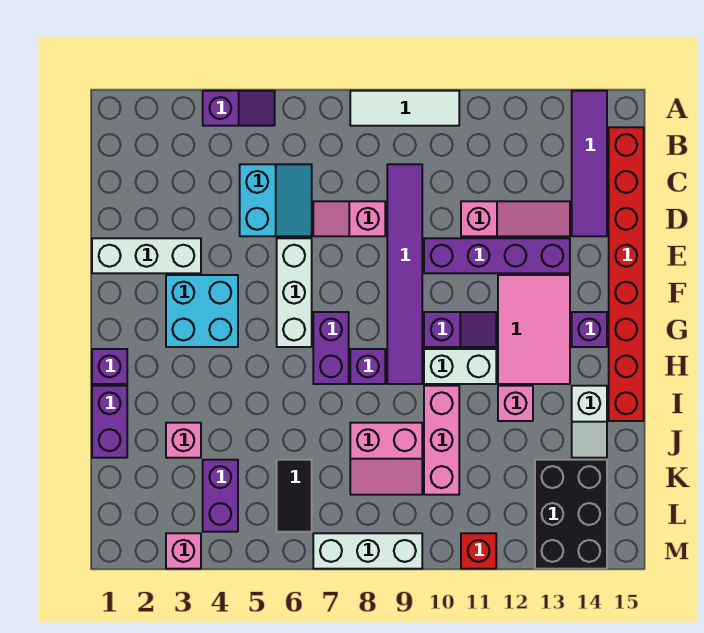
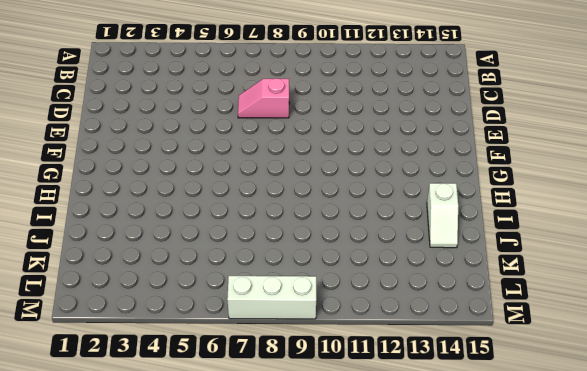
none -> purple 1x2 slope [203,91,275,126]
none -> white 1x3 tile [350,91,459,126]
none -> purple 1x4 tile [572,91,607,236]
none -> red 1x8 brick [609,127,644,421]

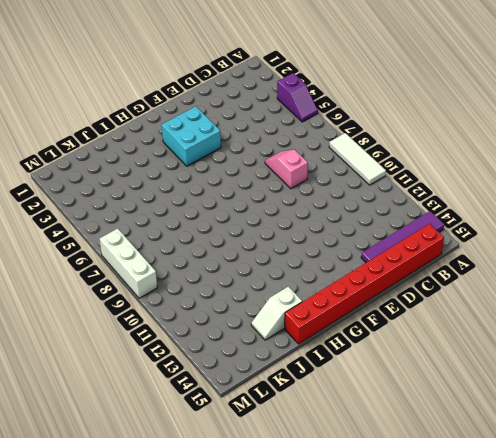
none -> cyan 2x2 slope [240,164,312,236]
none -> purple 1x6 tile [387,164,422,384]
none -> pink 1x3 slope [461,201,570,236]
none -> white 1x3 brick [92,238,201,273]

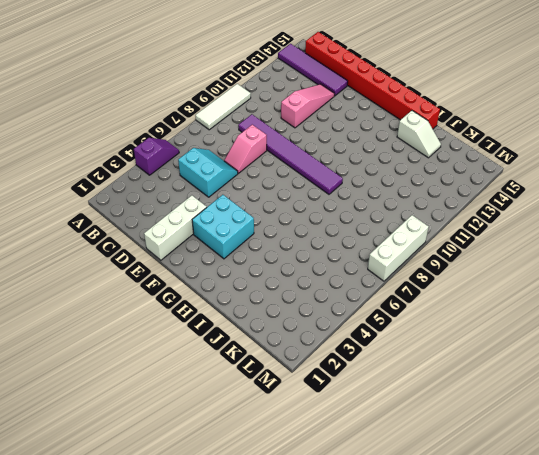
none -> white 1x3 brick [277,238,312,347]
none -> purple 1x4 brick [424,238,570,273]
none -> pink 2x3 tile [498,275,570,384]
none -> purple 1x2 brick [313,312,349,384]

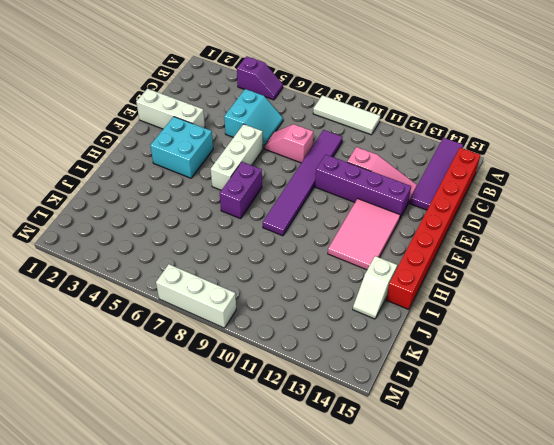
none -> purple 1x2 slope [424,312,496,347]
none -> purple 1x1 brick [572,312,607,347]
none -> purple 1x1 brick [92,349,127,384]
none -> purple 1x1 brick [350,349,385,384]

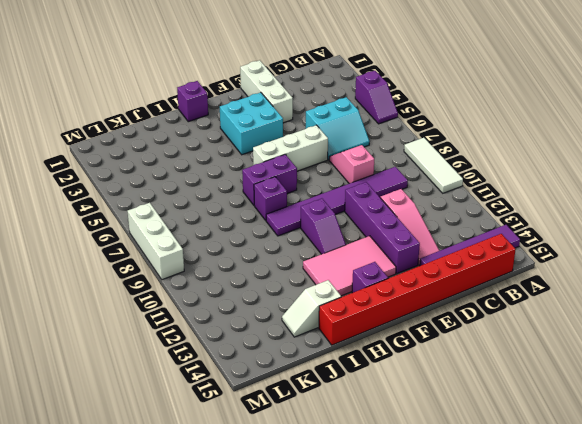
none -> white 1x2 brick [424,349,496,384]
none -> purple 1x2 brick [92,386,127,458]
none -> pink 1x3 brick [424,386,459,495]
none -> pink 1x1 brick [498,386,533,421]

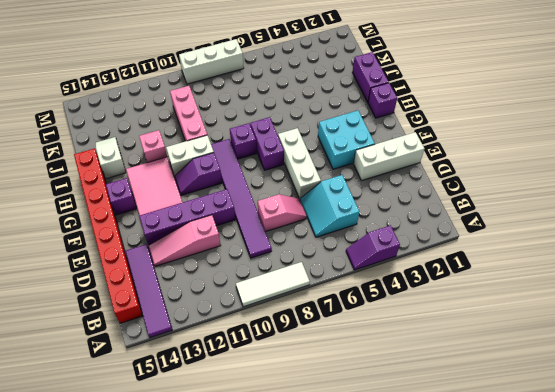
none -> pink 1x1 brick [166,423,201,458]
none -> pink 2x2 slope [350,423,422,495]
none -> purple 1x2 brick [203,460,238,532]
none -> black 1x2 tile [277,460,312,532]

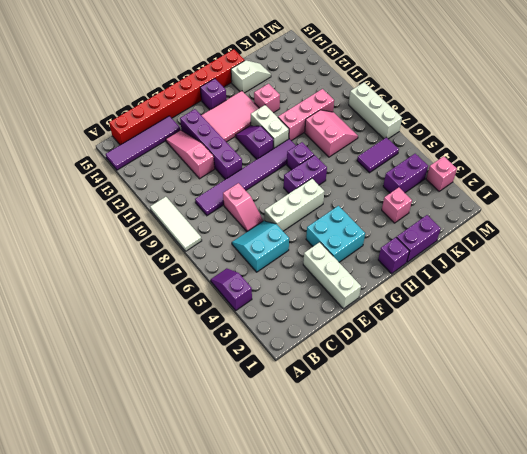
purple 1x2 tile [357,137,399,173] -> black 1x2 tile [277,460,312,532]
none -> black 2x3 brick [535,460,607,569]
none -> red 1x1 brick [461,533,496,569]

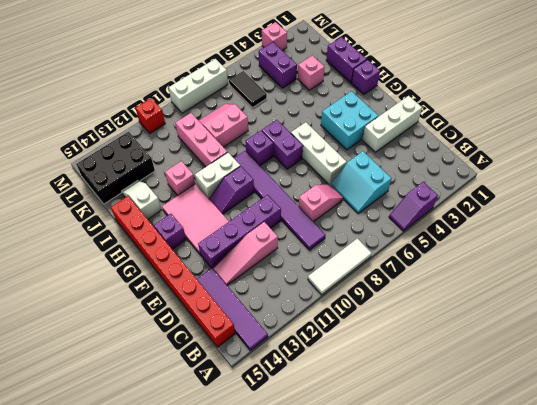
black 2x3 brick [76,132,155,204] -> black 2x3 brick turned to [535,460,607,569]

